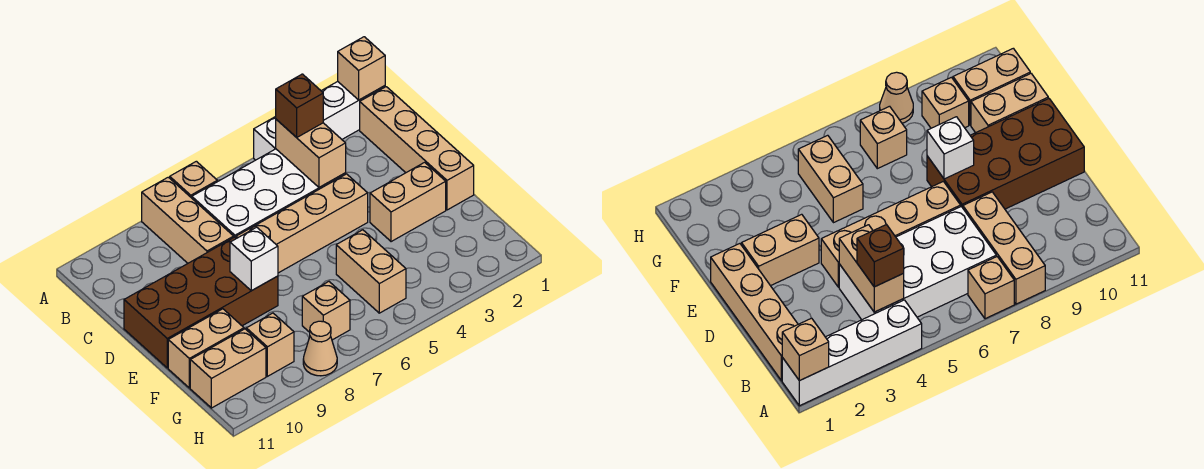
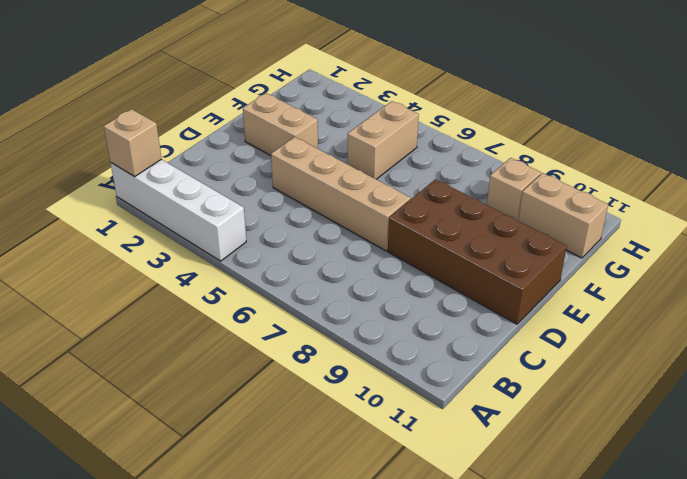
none -> tan 1x1 brick [170,161,217,198]
none -> tan 1x3 brick [142,177,234,263]
none -> tan 1x4 brick [360,87,474,210]

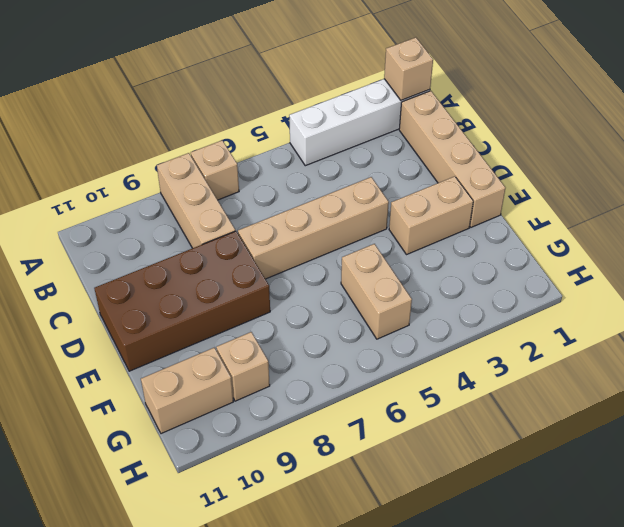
none -> white 2x4 brick [192,149,346,238]
none -> tan 1x2 brick [168,309,244,388]
none -> tan 1x1 brick [302,282,350,340]

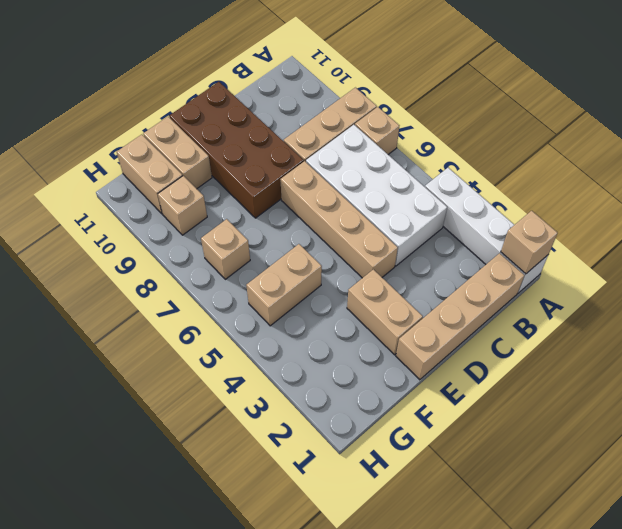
none -> tan 1x1 cone [303,321,337,376]
none -> tan 1x2 brick [276,119,346,187]
none -> white 1x1 brick [230,227,278,291]

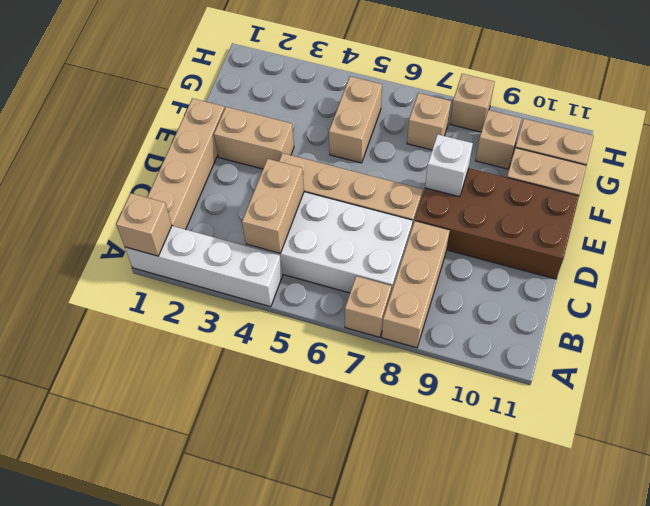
tan 1x1 brick [450,74,495,132] -> tan 1x1 cone [303,321,337,376]
none -> brown 1x1 brick [276,74,323,137]

